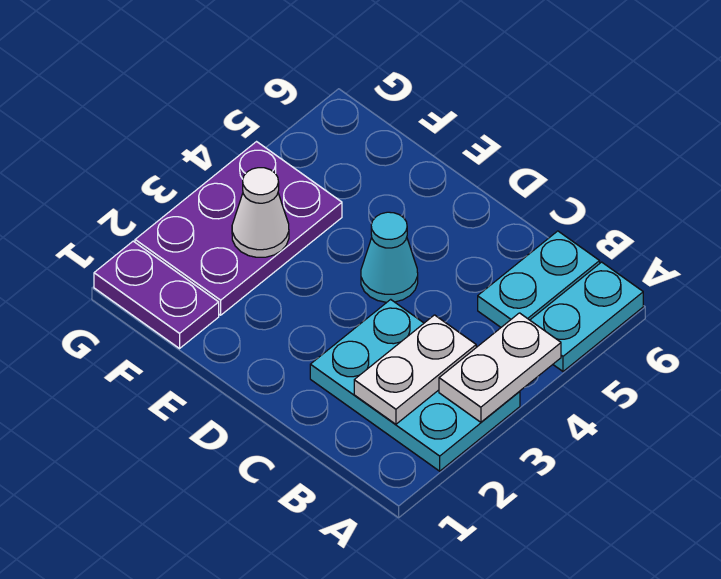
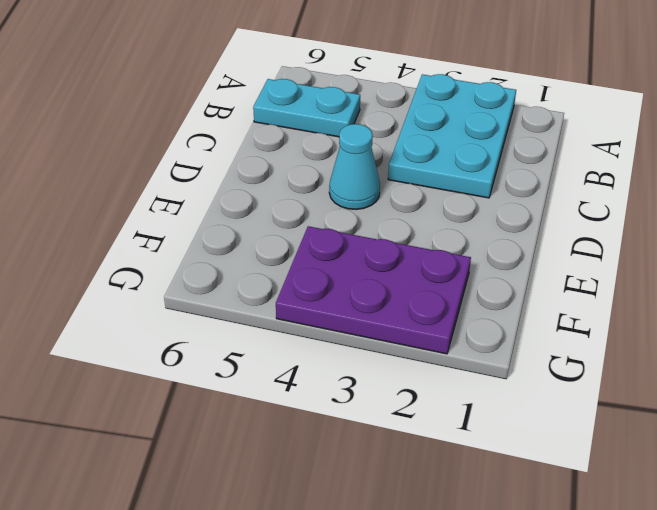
none -> cyan 1x2 plate [530,262,643,371]
none -> purple 1x2 plate [94,241,219,348]

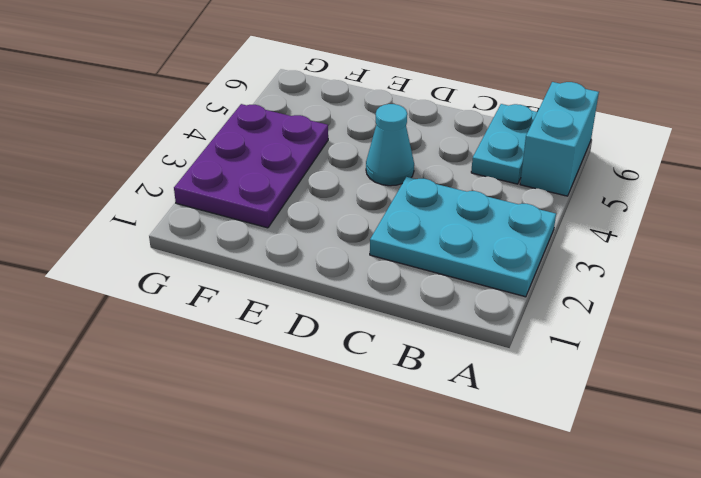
cyan 1x2 brick [520,82,599,196] -> cyan 1x2 plate [530,262,643,371]
none -> purple 1x2 plate [94,241,219,348]
none -> white 1x2 plate [439,313,561,422]

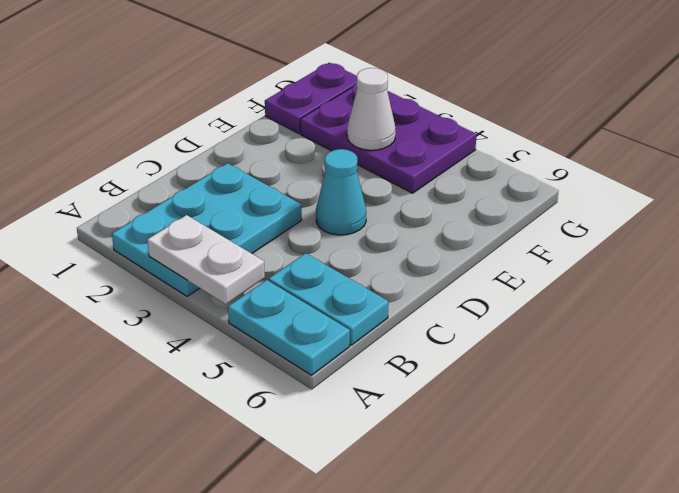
none -> white 1x2 plate [354,315,476,424]

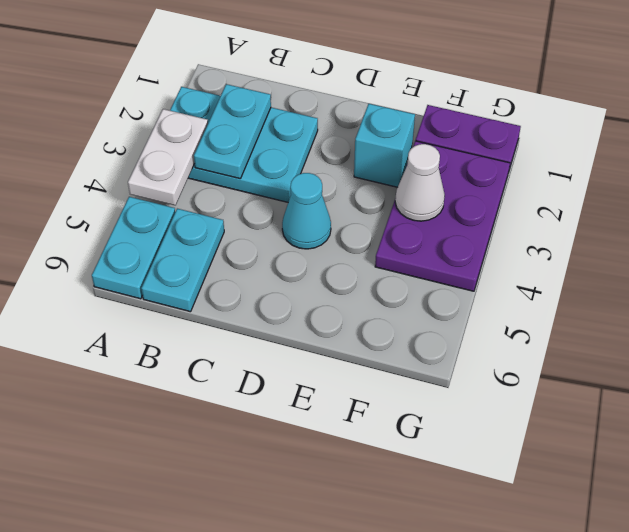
cyan 1x2 plate [194,84,271,179] -> white 1x2 plate [354,315,476,424]
cyan 1x1 brick [354,104,415,187] -> none

